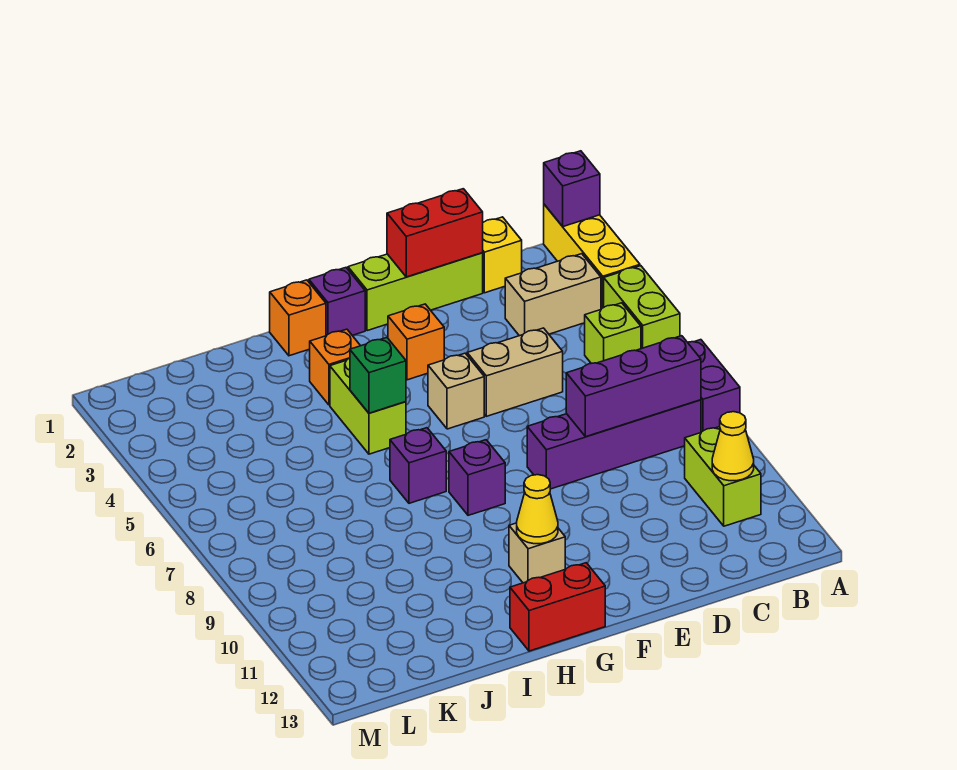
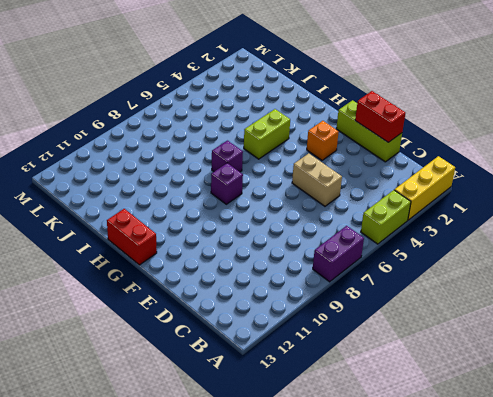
none -> tan 1x2 brick [505,254,601,336]
none -> lime 1x1 brick [585,303,641,363]
none -> purple 1x4 brick [527,400,701,489]

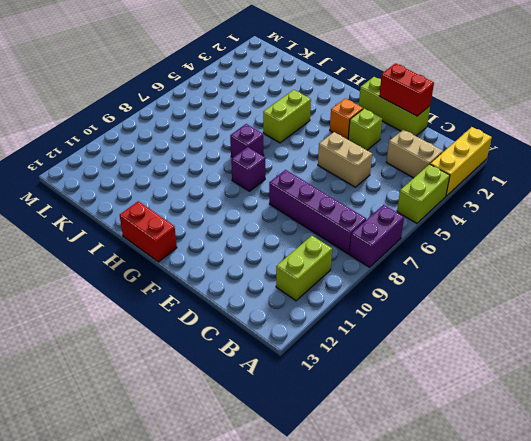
lime 1x1 brick [348,109,382,150] -> lime 1x1 brick moved to [585,303,641,363]
none -> yellow 1x1 brick [483,217,522,293]
none -> tan 1x1 brick [428,353,484,429]
none -> purple 1x1 brick [309,268,365,336]

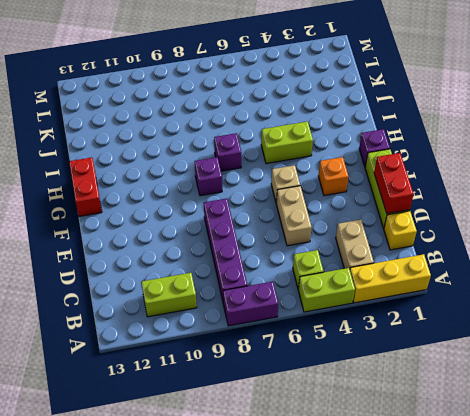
none -> tan 1x1 brick [509,523,565,583]
none -> orange 1x1 brick [270,280,326,356]
none -> orange 1x1 brick [310,329,360,405]

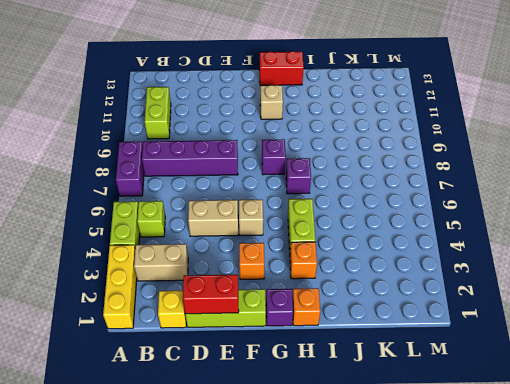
none -> purple 1x1 brick [544,151,600,227]
none -> purple 1x3 brick [566,336,701,437]
none -> yellow 1x1 cone [712,412,754,481]

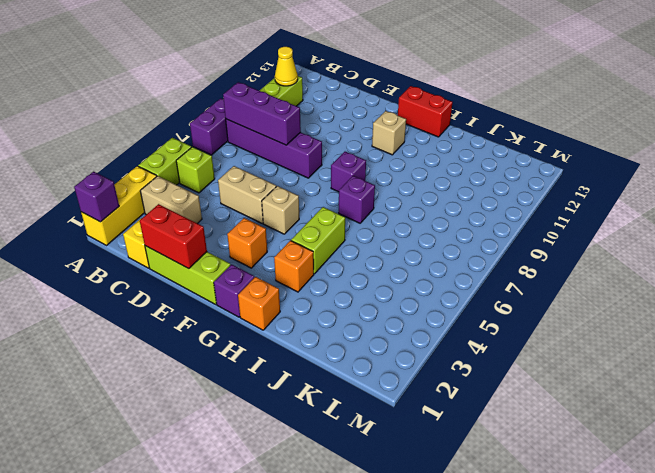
none -> yellow 1x1 cone [517,475,558,544]
none -> green 1x1 brick [350,338,406,413]

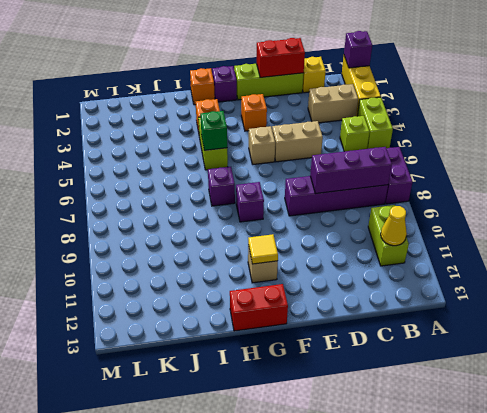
yellow 1x1 tile [248,234,278,264] -> yellow 1x1 cone [517,475,558,544]

